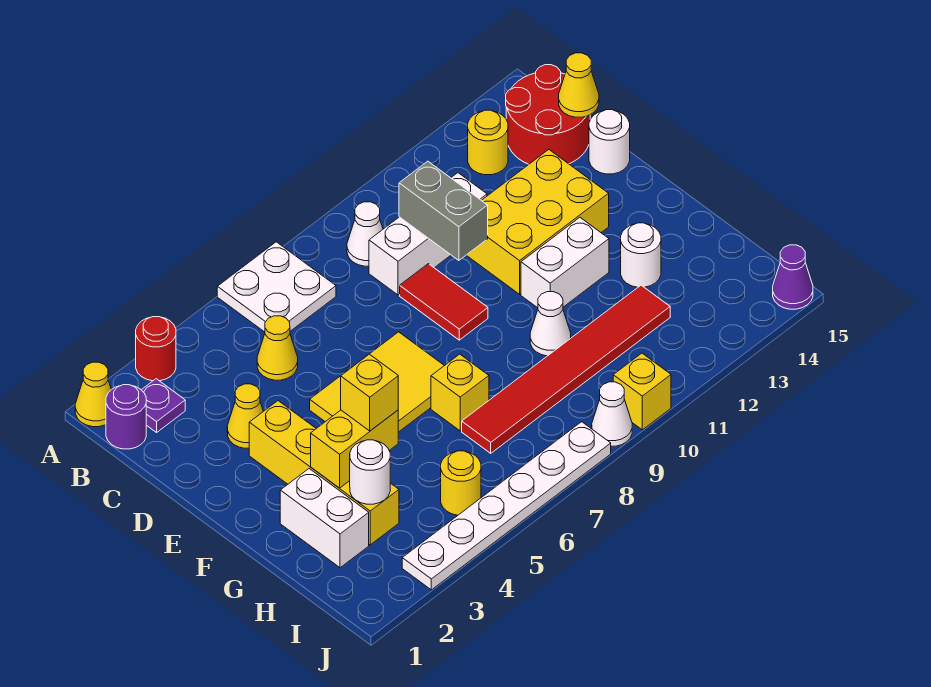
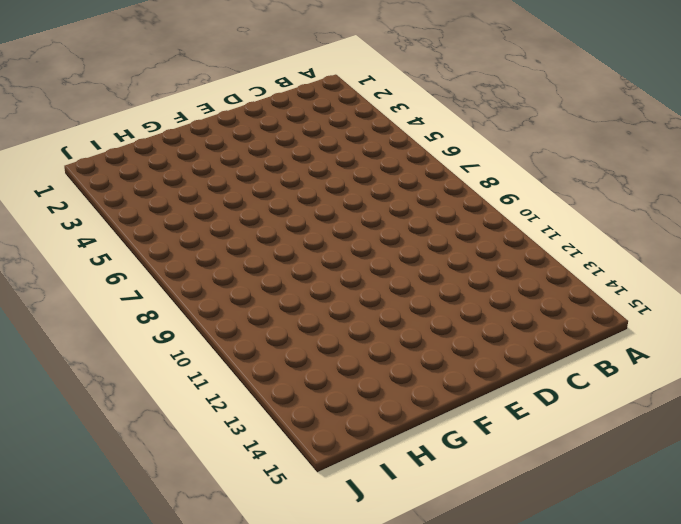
none -> yellow 1x1 cone [75,362,111,427]
none -> red 1x1 round brick [136,317,176,381]
none -> white 2x2 plate [217,242,336,332]
none -> purple 1x1 round brick [106,385,146,449]

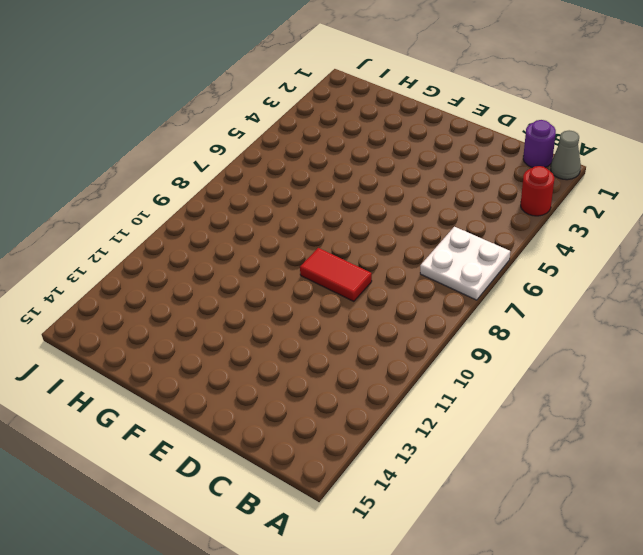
grey 1x1 cone [551,130,581,180] -> yellow 1x1 cone [75,362,111,427]
none -> purple 1x1 plate [142,379,185,432]
none -> white 1x1 cone [347,202,383,266]
none -> yellow 1x1 round brick [468,110,508,175]
none -> red 2x2 round brick [506,65,590,164]

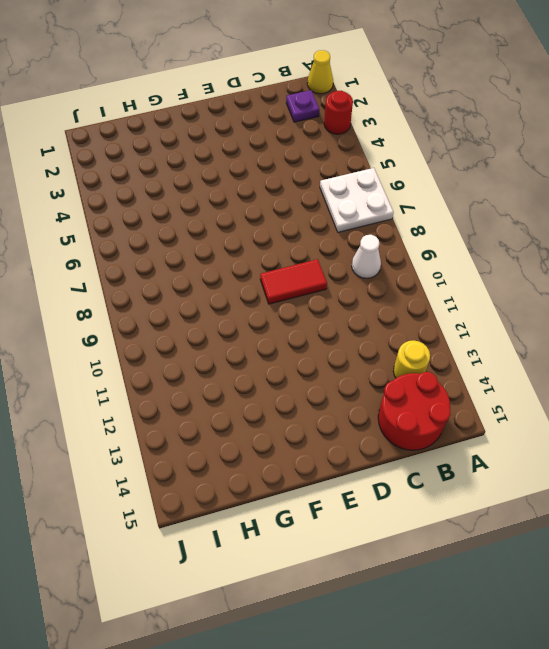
none -> purple 1x1 round brick [106,385,146,449]
none -> yellow 1x1 cone [257,316,298,380]
none -> white 1x3 brick [369,173,487,295]
none -> yellow 1x1 cone [227,384,263,448]

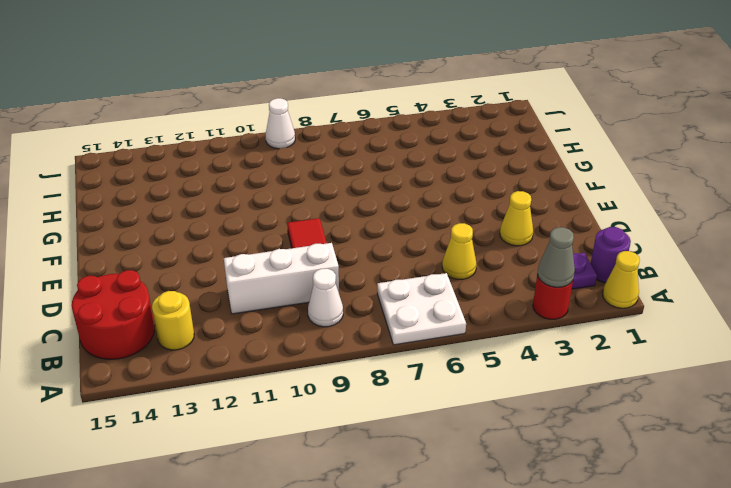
grey 1x1 cone [537,227,575,287] -> none
none -> yellow 2x3 brick [466,150,609,294]
none -> white 1x1 round brick [589,110,630,174]
none -> yellow 1x4 brick [249,401,399,545]
none -> yellow 2x3 tile [310,332,444,432]

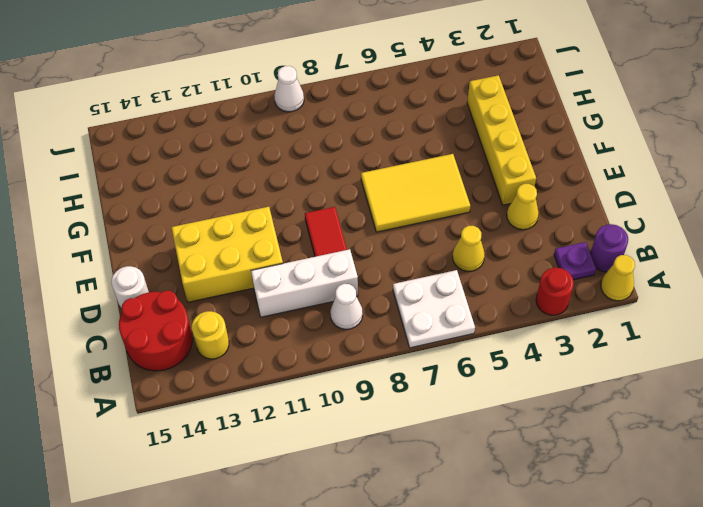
none -> white 1x2 brick [521,217,609,308]
none -> white 1x2 brick [280,469,369,568]
none -> yellow 1x1 brick [431,354,489,431]
none -> white 1x1 cone [530,292,571,356]

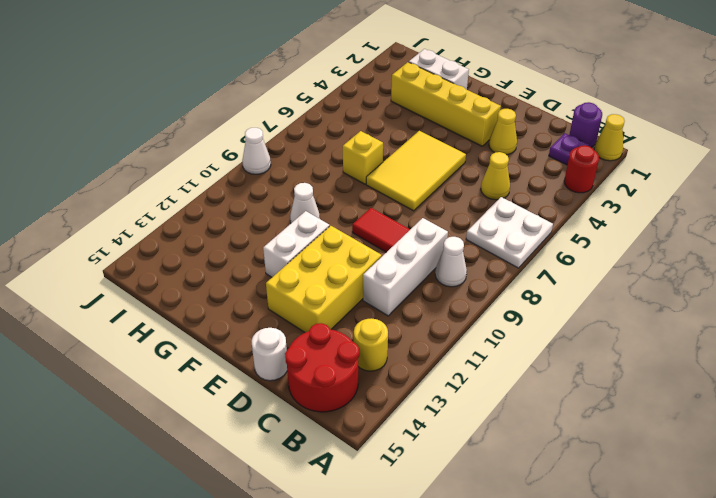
none -> white 1x1 round brick [621,223,661,287]
none -> red 1x6 tile [462,285,670,453]
none -> yellow 1x1 round brick [441,451,481,515]
none -> white 1x6 plate [402,422,611,590]

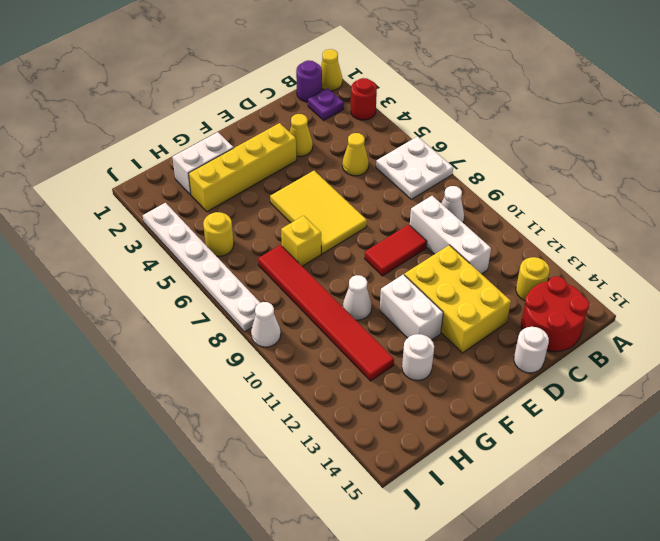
none -> yellow 1x1 brick [613,353,671,430]
none -> purple 1x1 cone [773,245,813,309]
none -> grey 1x2 brick [399,161,488,260]
none -> yellow 1x1 cone [559,53,599,117]

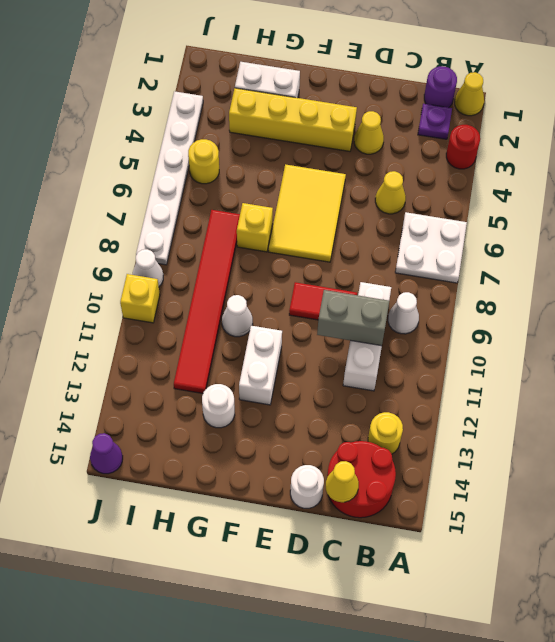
none -> yellow 2x3 brick [466,150,609,294]
none -> yellow 1x2 brick [311,410,398,488]
none -> white 1x1 round brick [350,440,390,504]
none -> yellow 1x1 brick [341,354,398,431]

